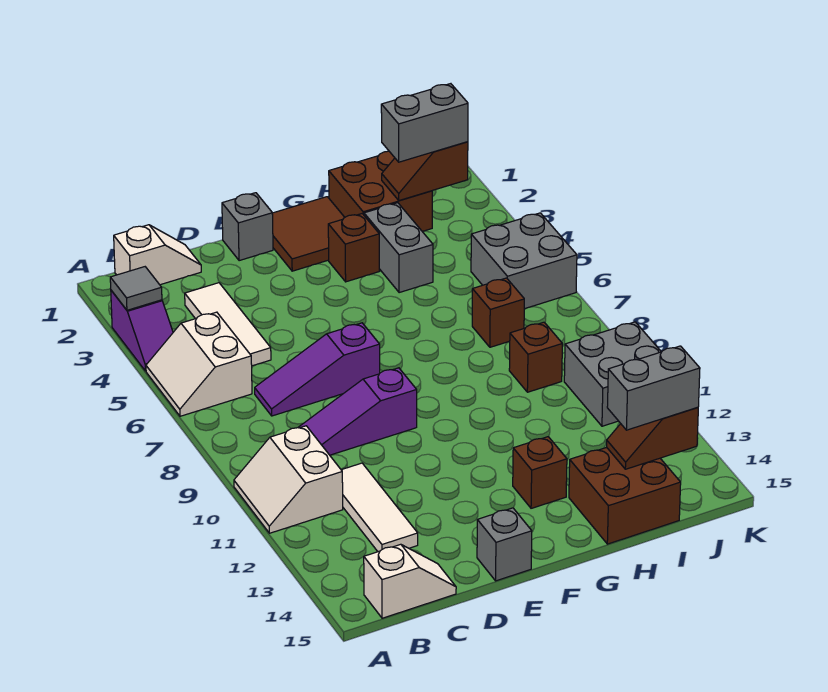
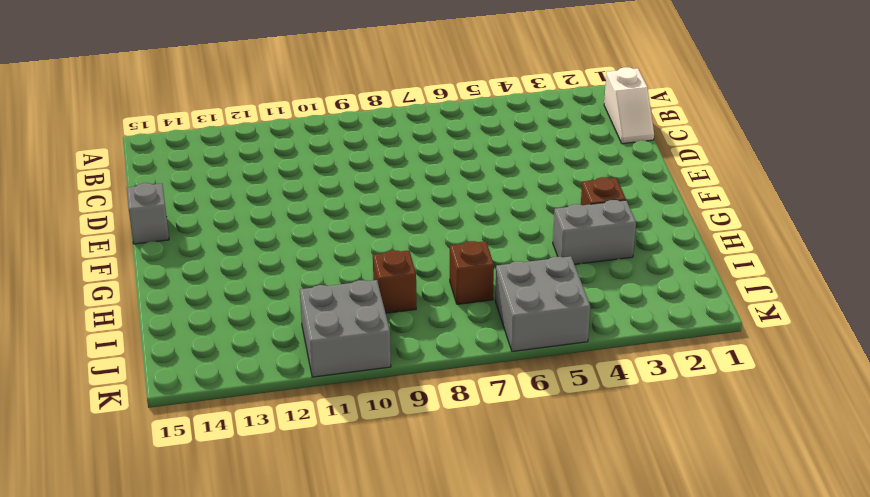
none -> purple 1x2 slope [111,290,173,371]
none -> white 2x2 slope [146,312,252,416]
none -> white 2x2 slope [234,426,343,533]

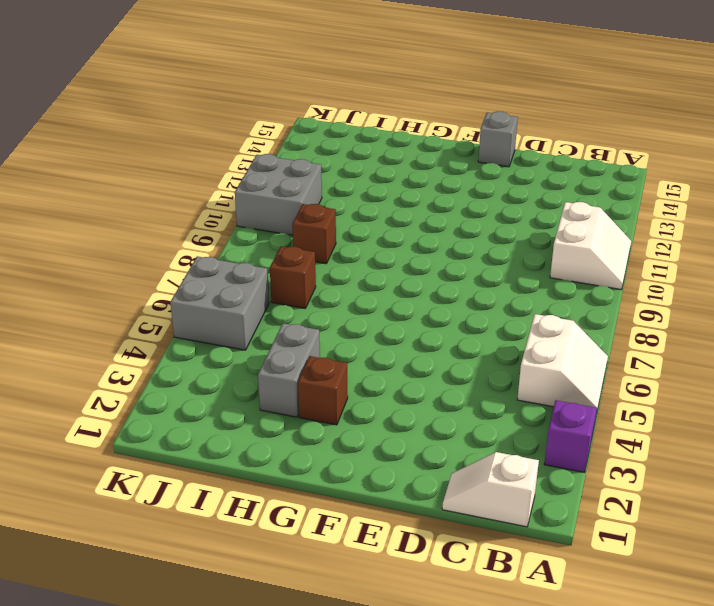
none -> white 1x2 slope [364,544,456,618]
none -> white 1x3 tile [185,283,271,366]
none -> purple 1x3 slope [255,323,380,416]

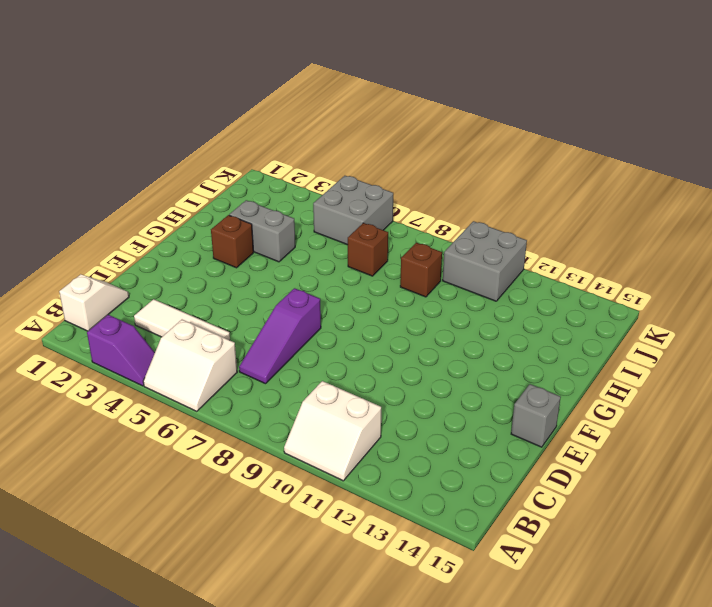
none -> white 1x2 slope [364,544,456,618]
none -> purple 1x3 slope [298,368,417,455]
none -> white 1x3 tile [342,463,418,552]

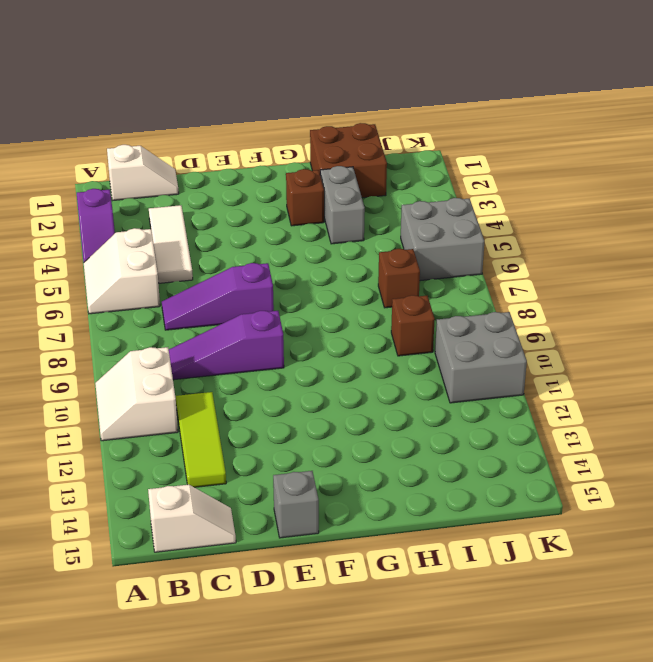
lime 1x3 tile [176,392,226,487] -> white 1x3 tile [342,463,418,552]
none -> grey 1x1 brick [222,193,273,261]
none -> brown 2x2 tile [272,197,345,271]
none -> brown 1x1 brick [513,437,567,508]

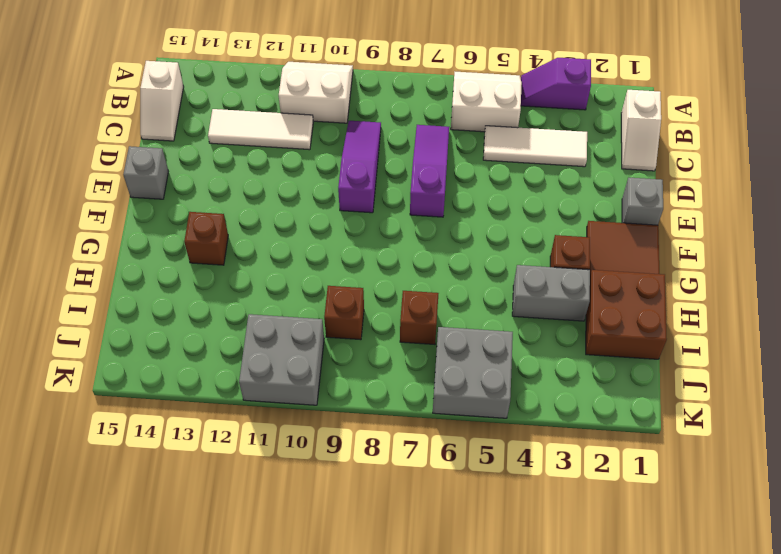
none -> brown 2x2 brick [569,447,681,544]
none -> grey 1x1 tile [110,267,162,310]
none -> brown 1x2 slope [382,142,468,200]

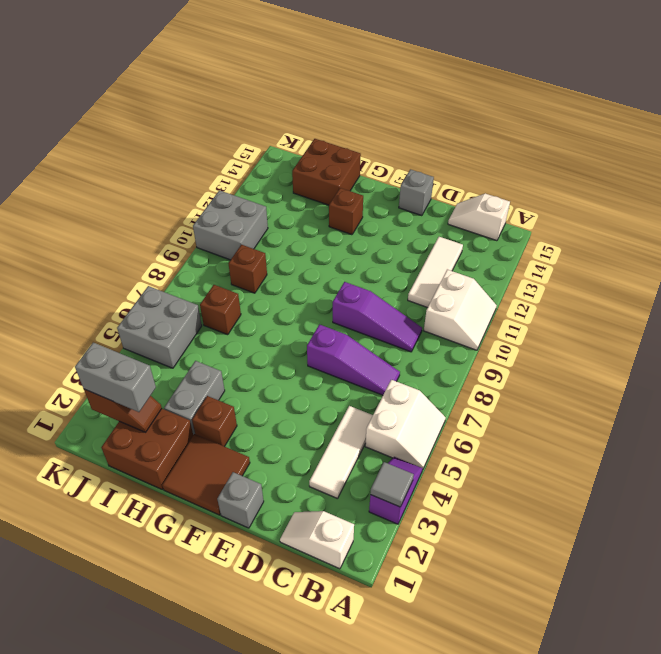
none -> brown 1x2 slope [607,407,698,469]
none -> grey 1x2 brick [607,346,700,430]

